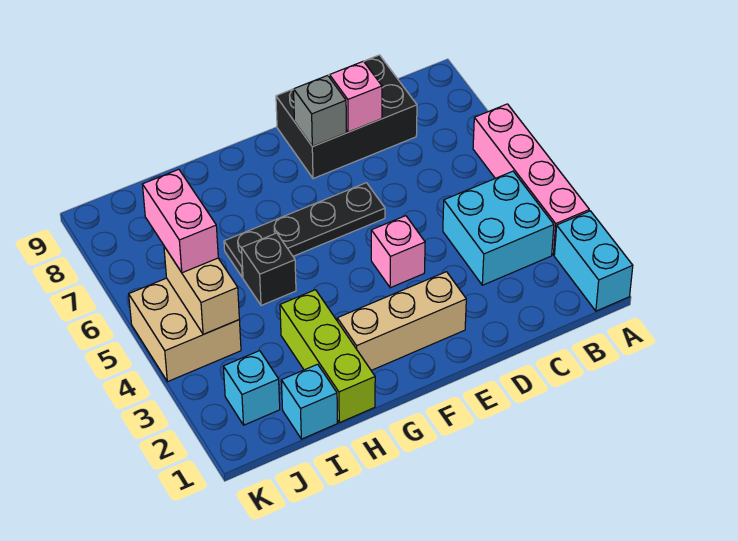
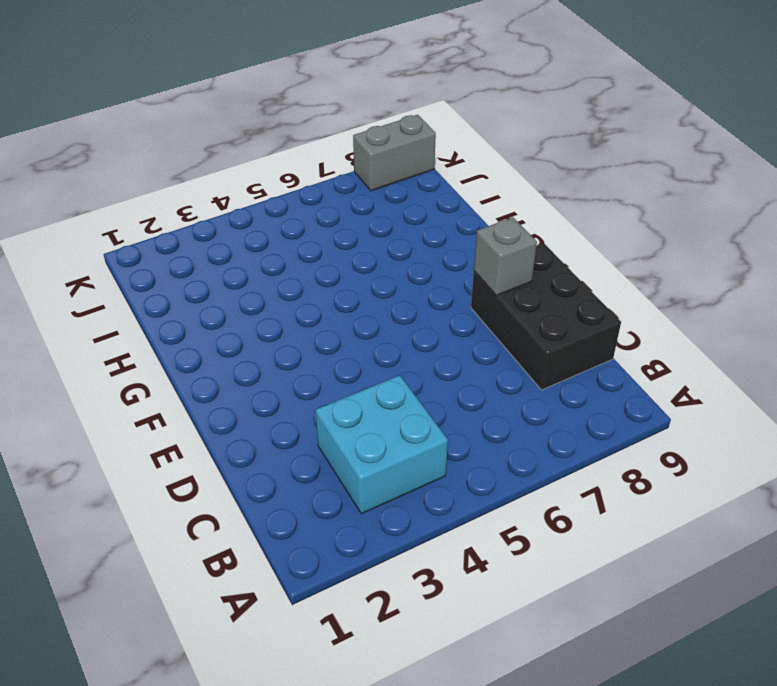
grey 1x2 brick [353,115,436,191] -> none
none -> cyan 1x2 brick [554,211,633,311]
none -> pink 1x4 brick [473,104,589,255]
none -> tan 1x3 brick [337,272,466,370]

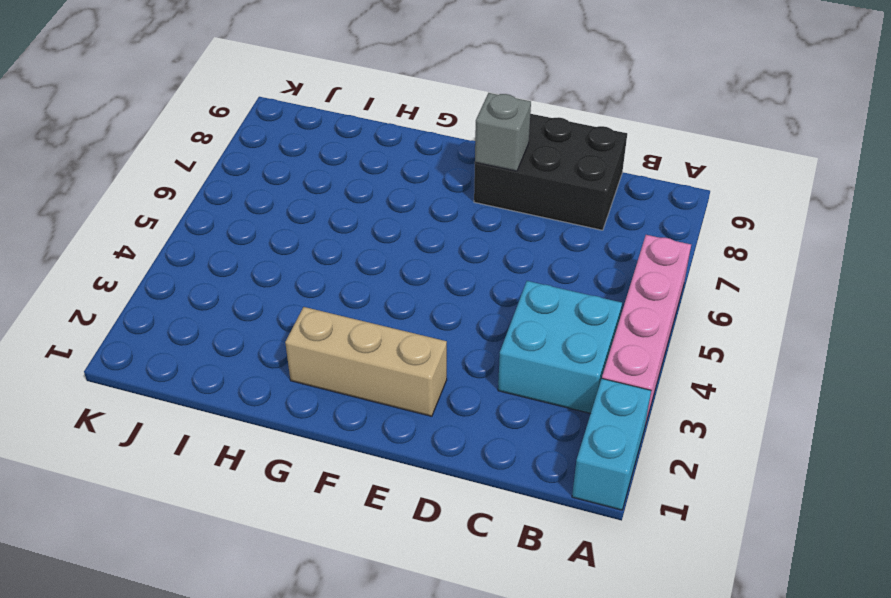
none -> pink 1x1 brick [371,216,425,288]
none -> black 1x4 plate [224,183,385,277]
none -> lime 1x3 brick [280,290,375,423]

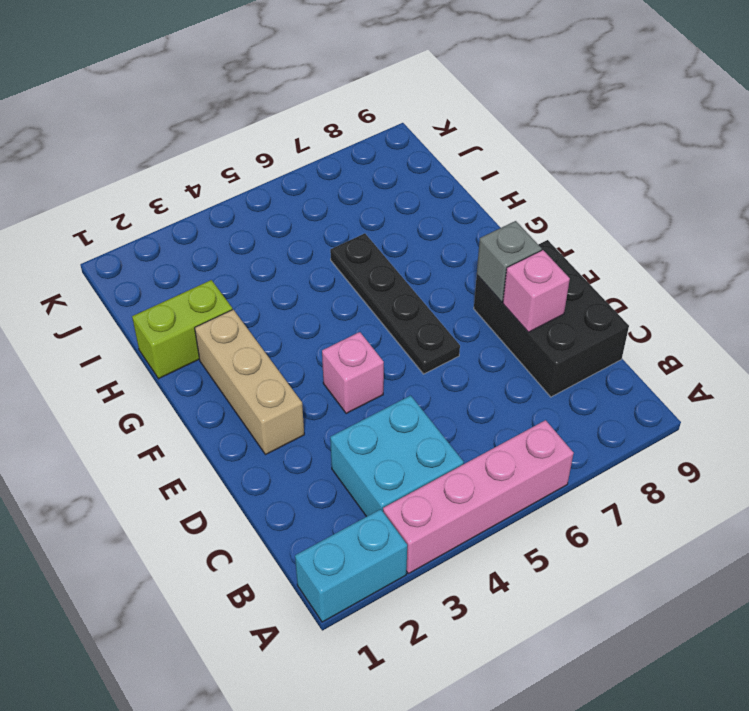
lime 1x2 brick [132,280,232,379] -> lime 1x3 brick [280,290,375,423]
none -> black 1x1 brick [242,233,296,305]
none -> cyan 1x1 brick [281,364,337,439]
none -> cyan 1x1 brick [223,351,280,425]

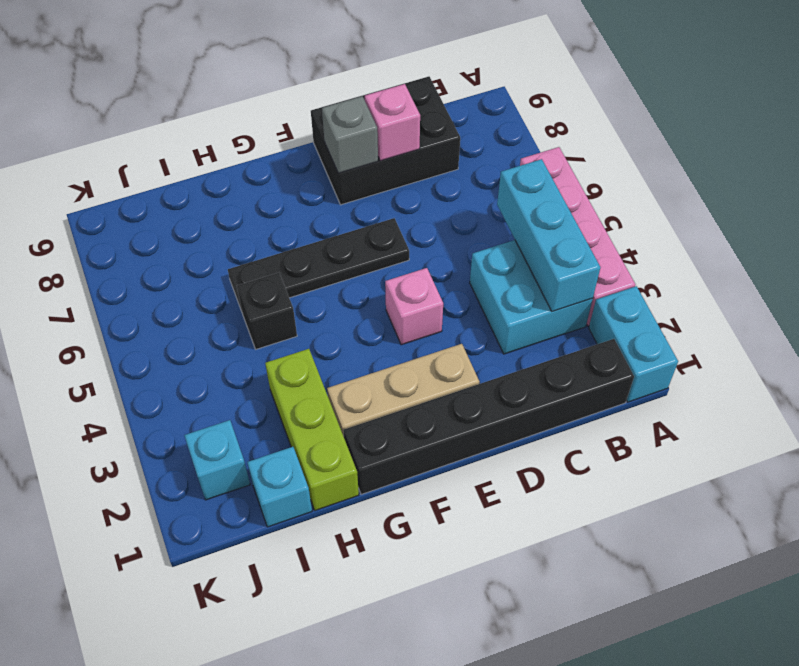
black 1x6 brick [343,339,634,495] -> none
cyan 1x3 brick [497,159,600,311] -> none
none -> tan 2x2 brick [129,278,241,382]
none -> tan 1x2 brick [164,247,239,334]
none -> pink 1x2 brick [142,169,218,273]

